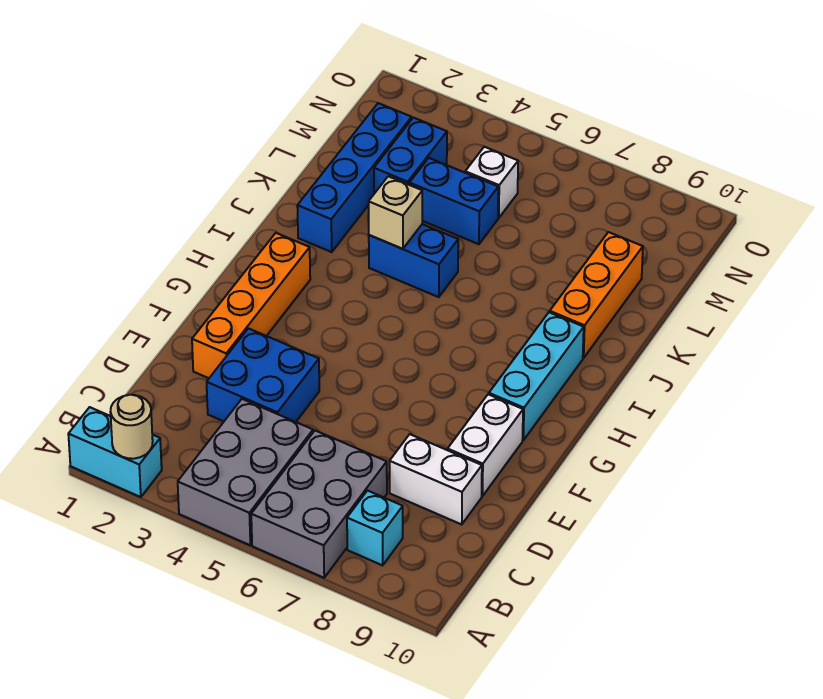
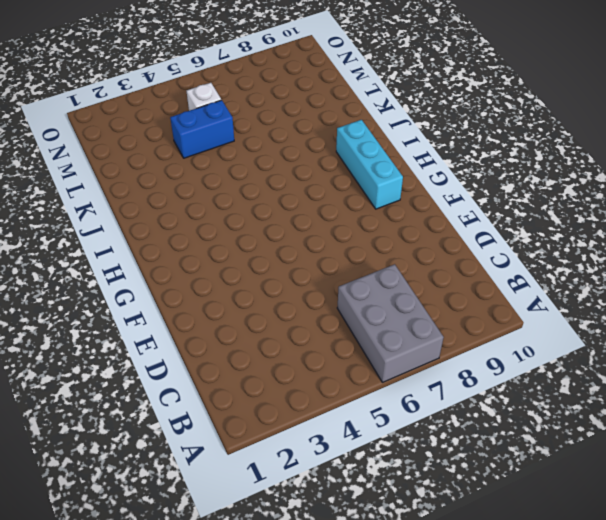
none -> cyan 1x2 brick [68,407,162,497]
none -> grey 2x3 brick [178,399,313,545]
none -> cyan 1x1 brick [347,491,403,565]

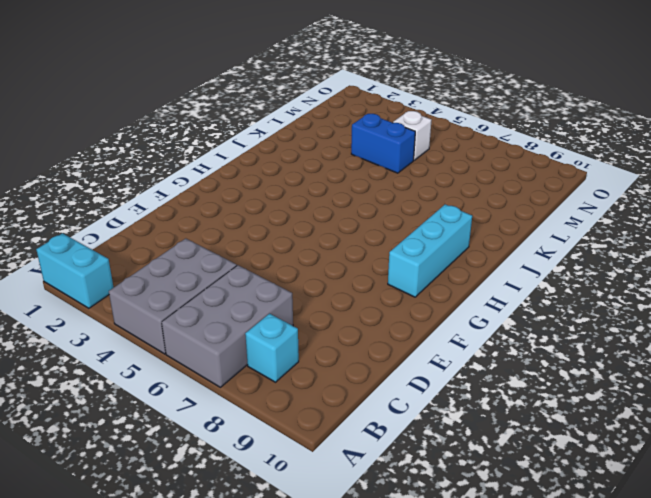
none -> blue 2x2 brick [207,328,319,422]
none -> white 1x2 brick [390,434,482,524]
none -> orange 1x4 brick [192,233,310,378]

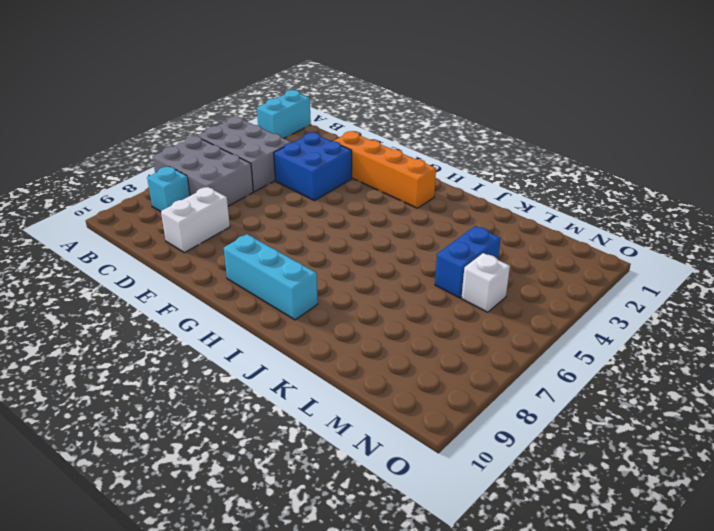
none -> white 1x2 brick [448,394,523,496]
none -> blue 1x4 brick [297,103,412,252]
none -> blue 1x2 brick [369,224,458,297]

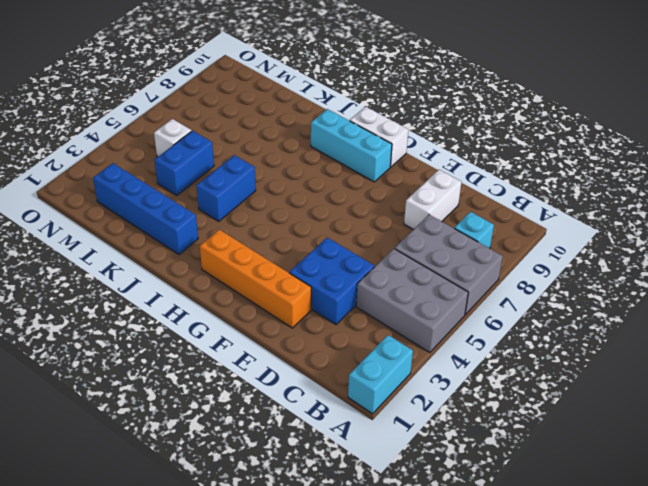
white 1x2 brick [350,107,408,167] -> white 1x2 brick moved to [448,394,523,496]
none -> orange 1x3 brick [550,232,643,358]
none -> blue 1x2 brick [374,118,447,194]
none -> tan 1x1 round brick [111,395,153,459]

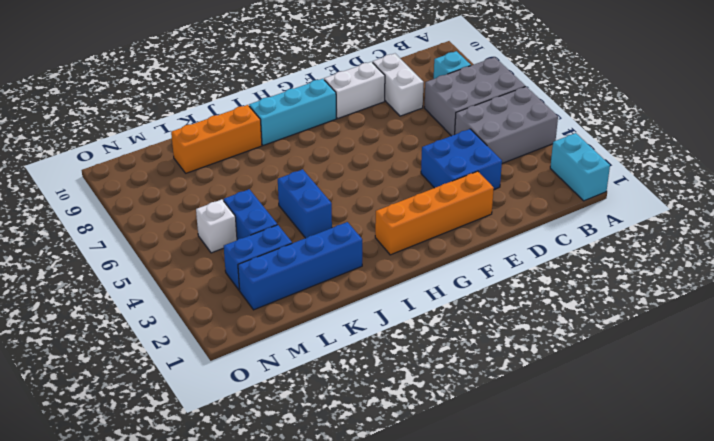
none -> tan 1x1 round brick [111,395,153,459]
none -> tan 1x1 brick [369,176,422,249]

